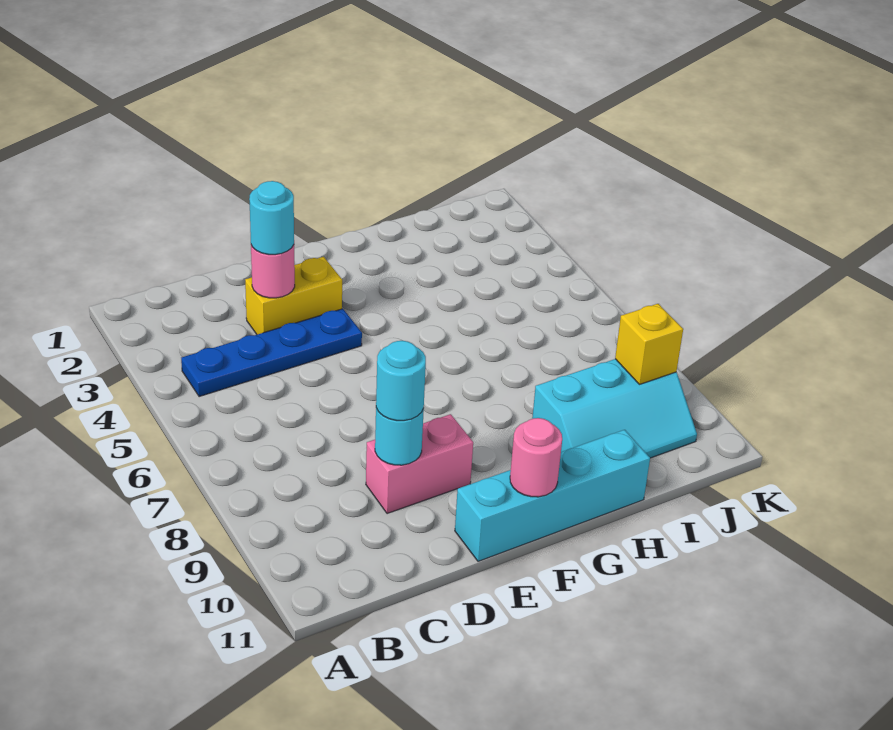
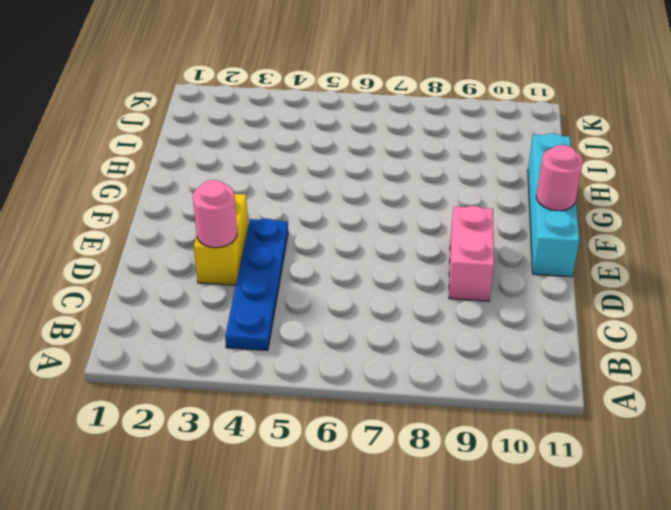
none -> cyan 2x3 slope [532,359,697,458]
none -> cyan 1x1 round brick [375,408,424,465]

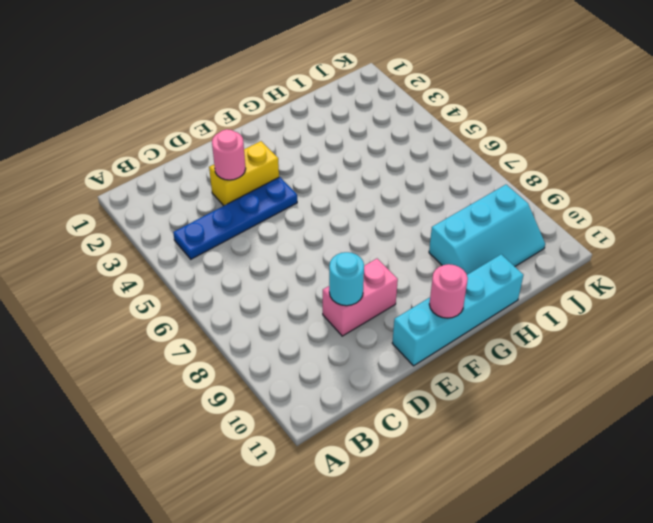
none -> yellow 1x1 brick [615,304,683,384]
none -> cyan 1x1 round brick [249,181,294,255]

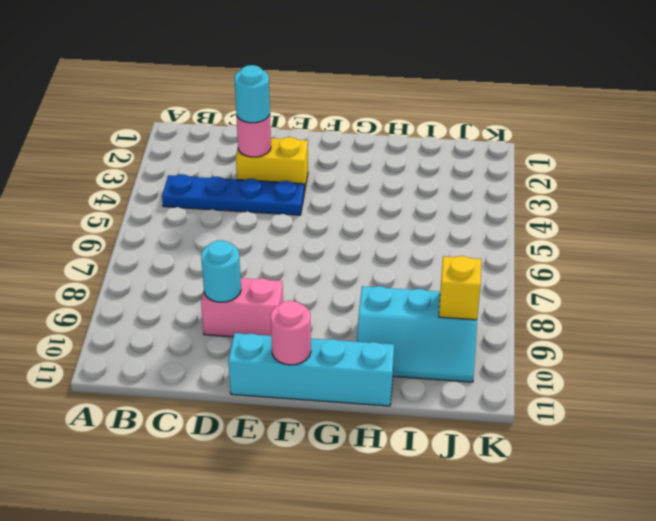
none -> cyan 1x1 round brick [376,341,426,421]

